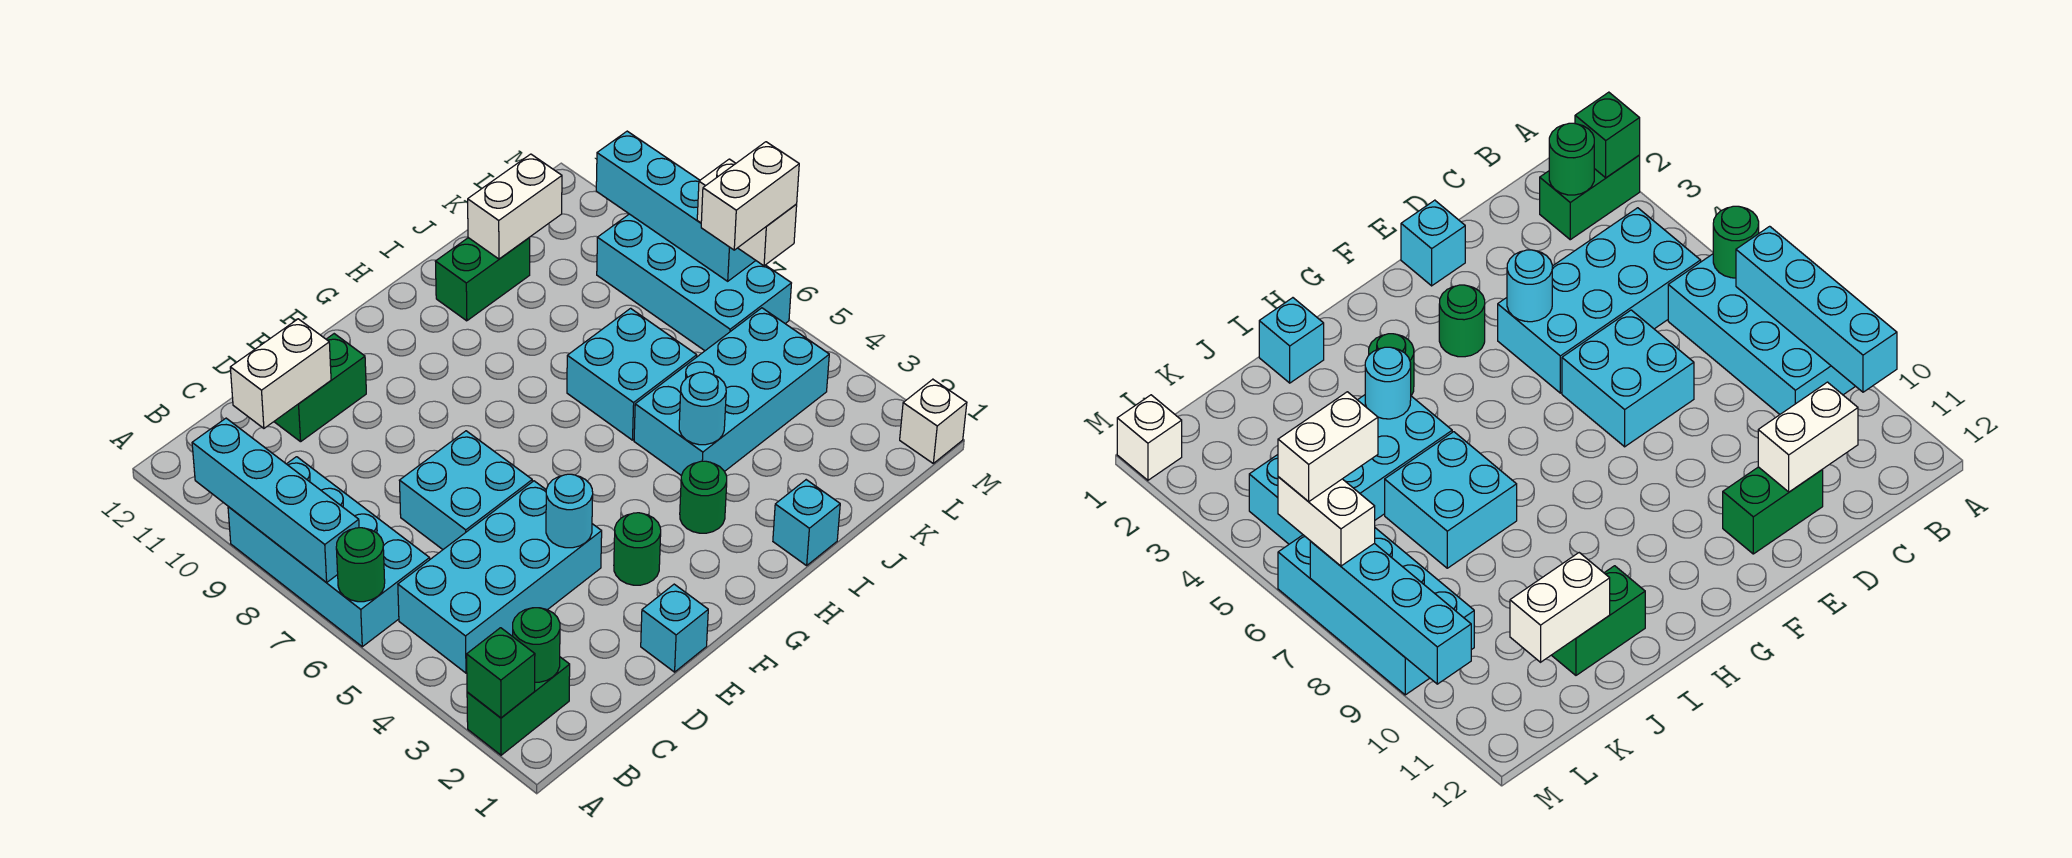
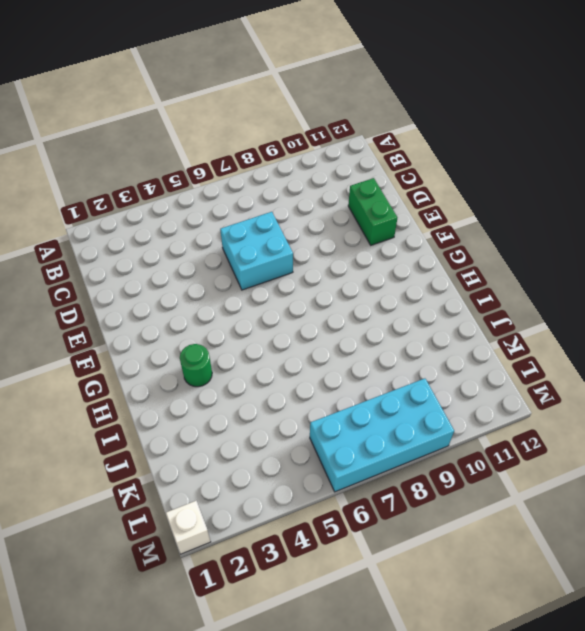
none -> green 1x2 brick [467,657,570,755]
none -> cyan 2x4 brick [228,457,430,647]
none -> cyan 2x4 brick [398,481,602,673]

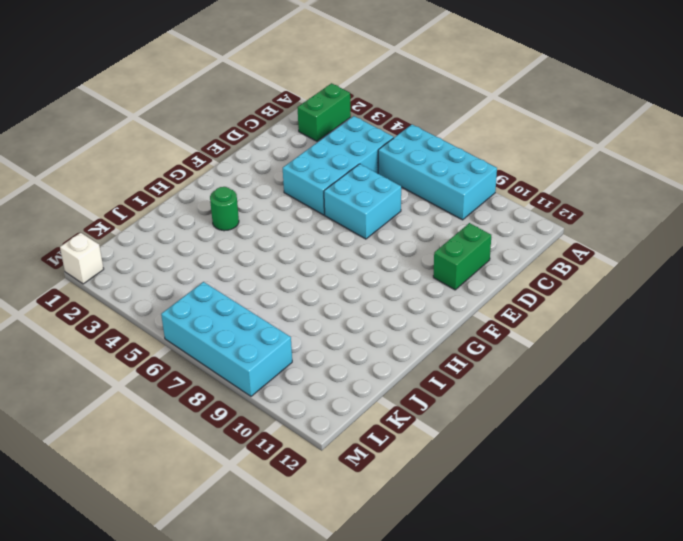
none -> cyan 1x1 brick [641,584,708,672]
none -> green 1x1 round brick [614,513,661,585]
none -> cyan 1x1 brick [773,480,840,566]

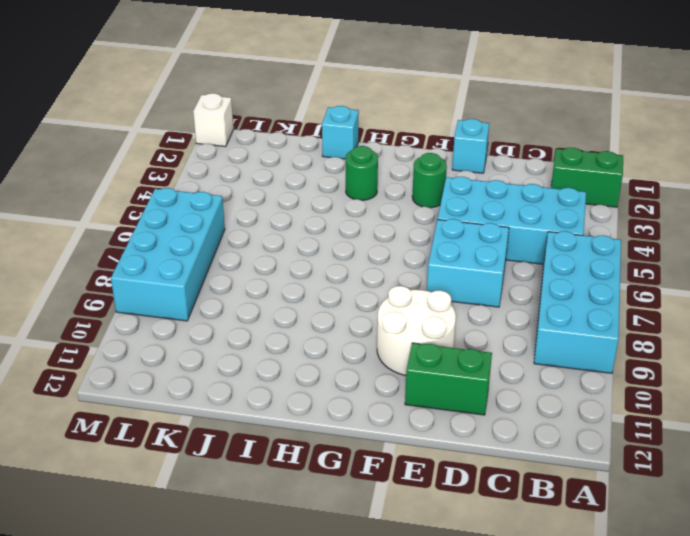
white 2x2 round brick [377,286,456,375] -> none
none -> cyan 2x4 brick [634,308,829,475]
none -> cyan 2x2 brick [567,308,697,440]
none -> green 1x2 brick [435,237,530,321]

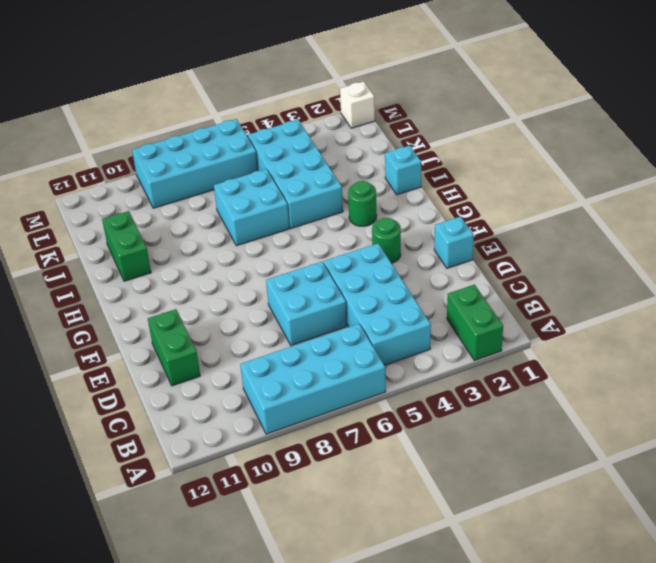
none -> green 1x1 brick [467,628,535,718]
none -> green 1x1 round brick [336,528,385,602]
none -> cyan 1x4 brick [192,418,359,583]

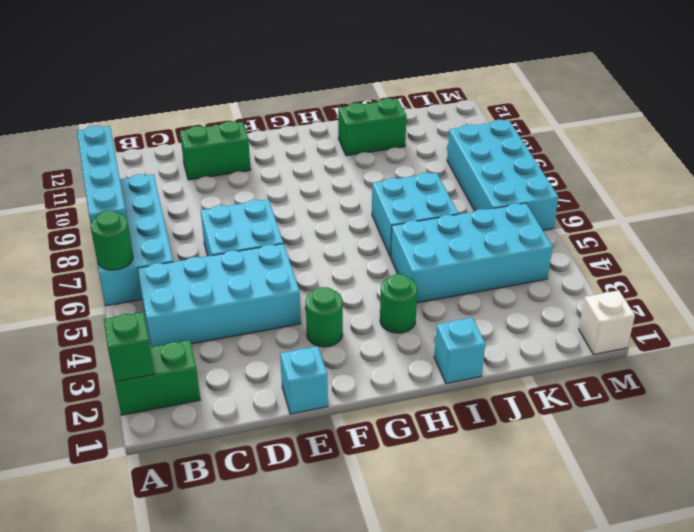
none -> green 1x1 round brick [513,608,560,682]
none -> white 1x2 brick [230,319,331,428]
none -> cyan 1x1 round brick [546,474,593,548]

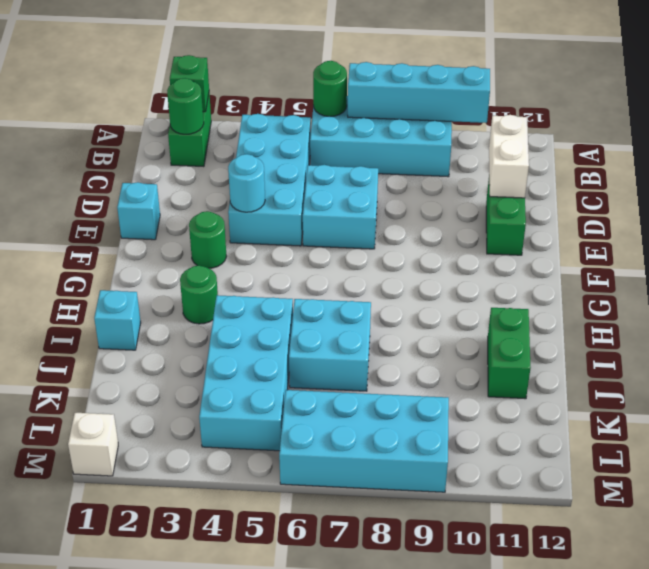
none -> cyan 1x1 round brick [679,372,726,445]
none -> white 1x2 brick [468,154,562,259]
none -> cyan 1x4 brick [596,131,756,281]

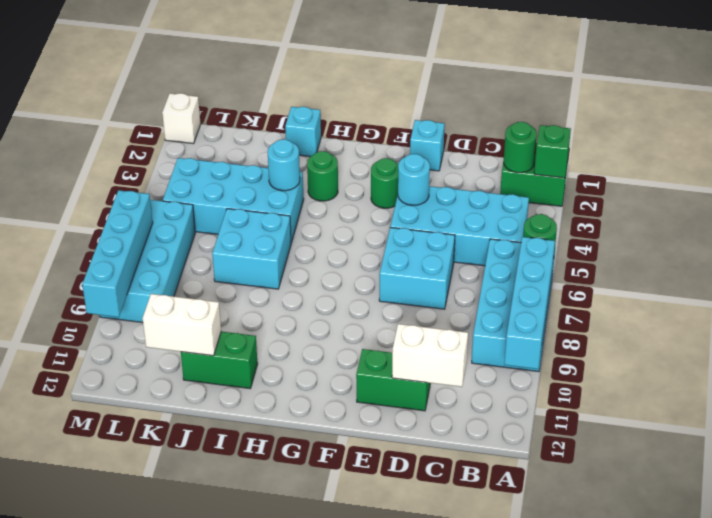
none -> white 1x2 brick [697,159,797,266]
none -> white 1x2 brick [701,142,799,250]

